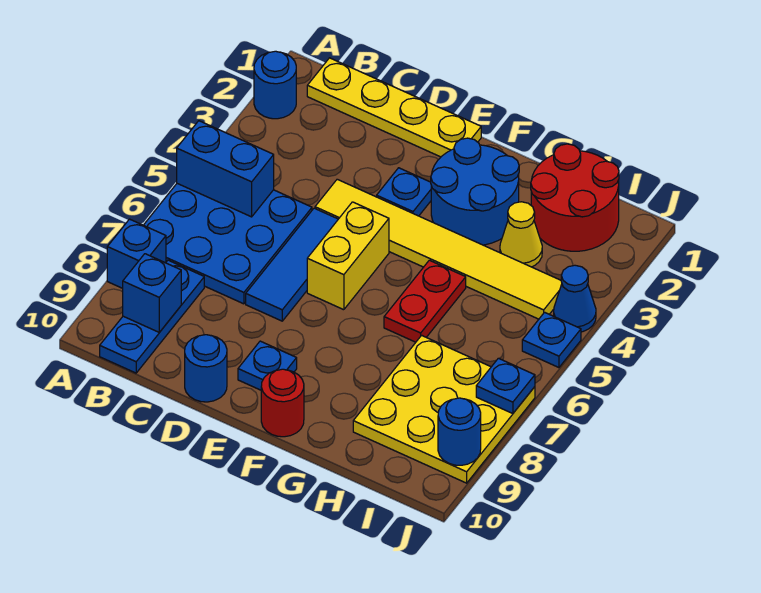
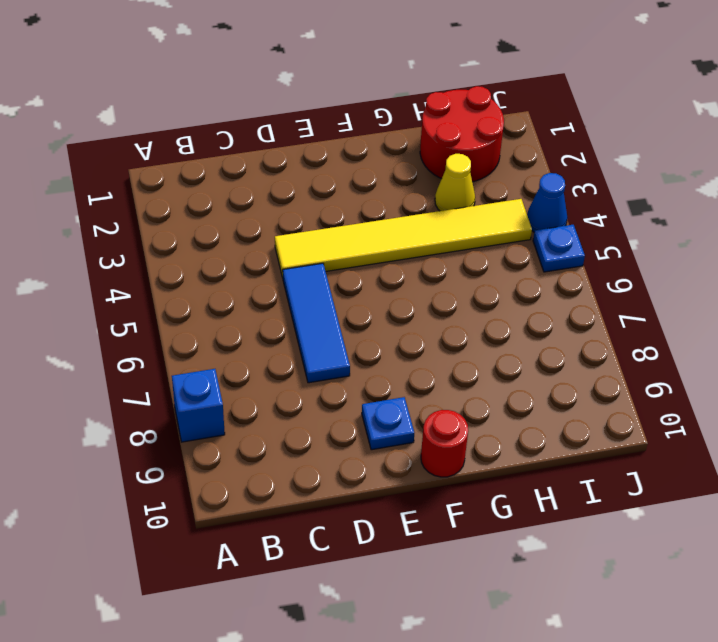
none -> blue 1x1 round brick [254,51,296,119]
none -> blue 3x3 plate [144,184,312,304]
none -> yellow 1x4 plate [307,58,481,157]

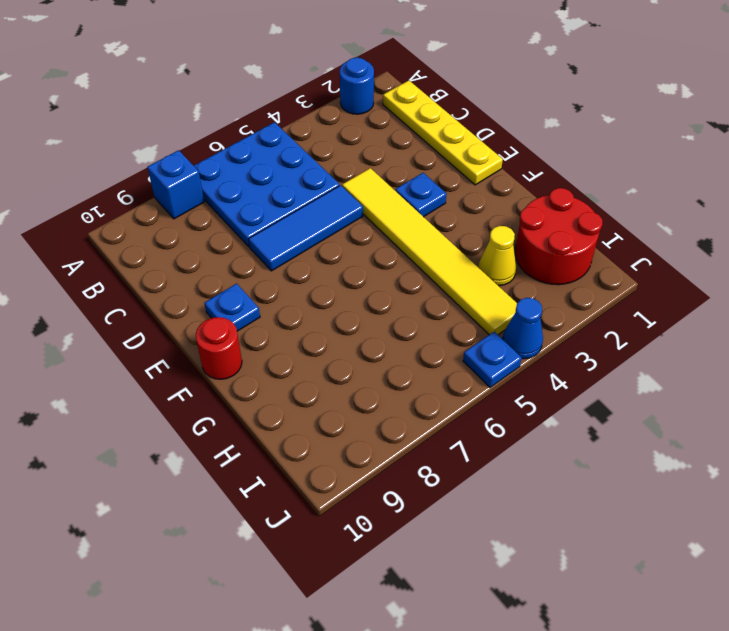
none -> blue 1x3 plate [100,260,204,373]
none -> blue 1x1 round brick [185,335,227,402]
none -> yellow 1x2 brick [307,202,389,310]

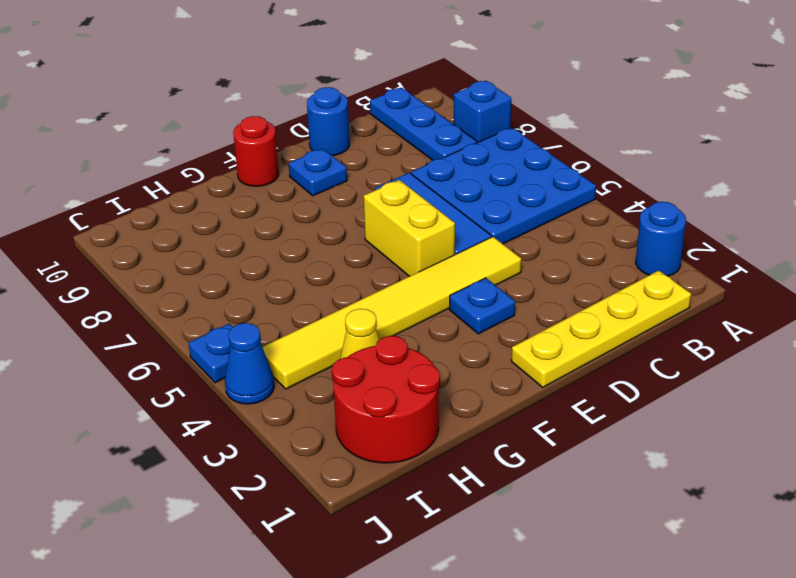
none -> blue 2x2 round brick [431,138,519,245]
none -> red 1x2 plate [384,260,466,342]
none -> yellow 3x3 plate [353,335,535,483]

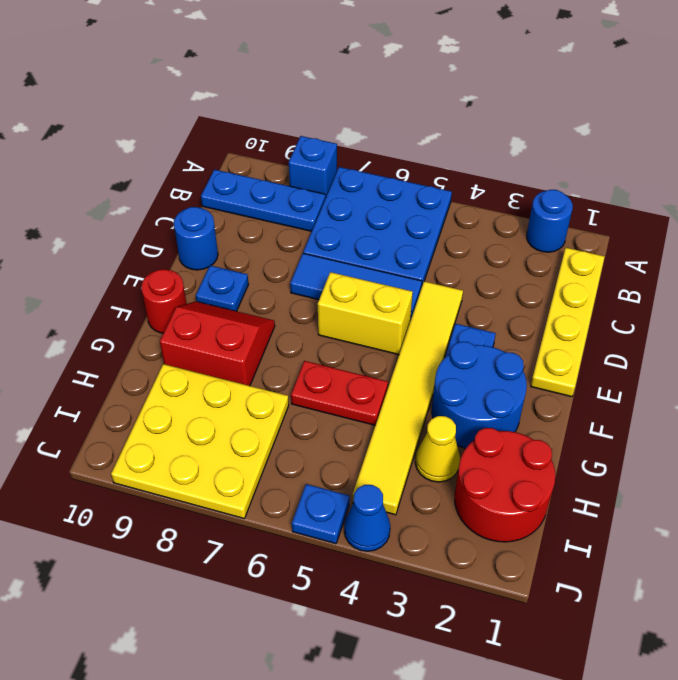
red 2x2 slope [160,301,275,386] -> none
none -> blue 1x2 brick [177,121,274,217]
none -> blue 1x1 brick [123,254,181,332]
none -> blue 1x1 plate [476,358,535,414]

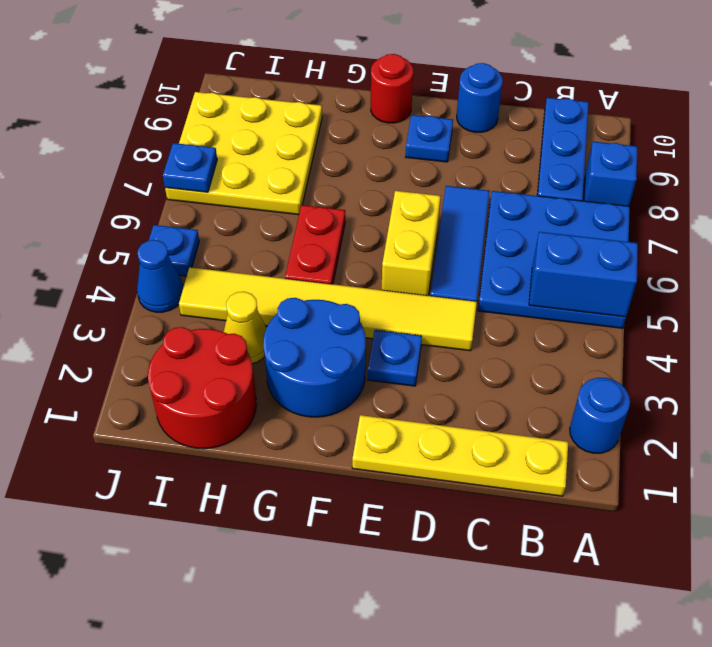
none -> blue 1x1 brick [123,254,181,332]
none -> blue 1x1 round brick [438,398,481,465]

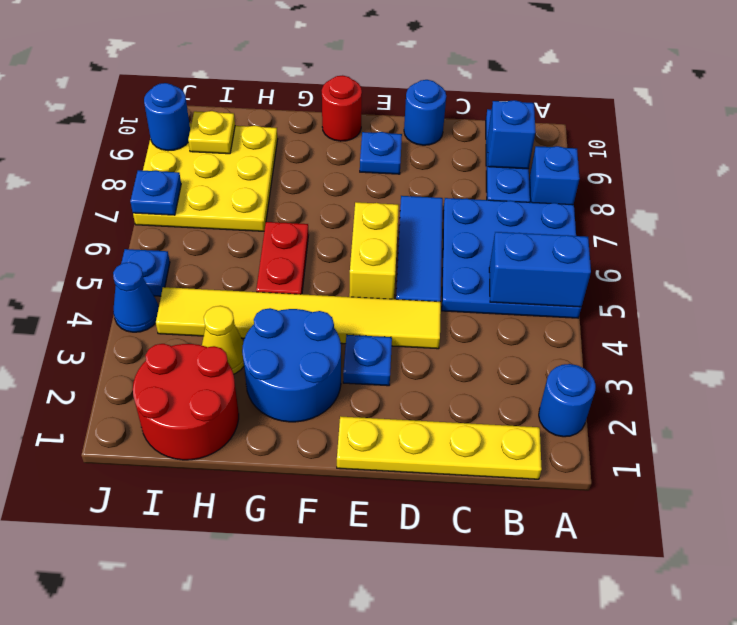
yellow 1x1 plate [188,111,235,154] -> none

